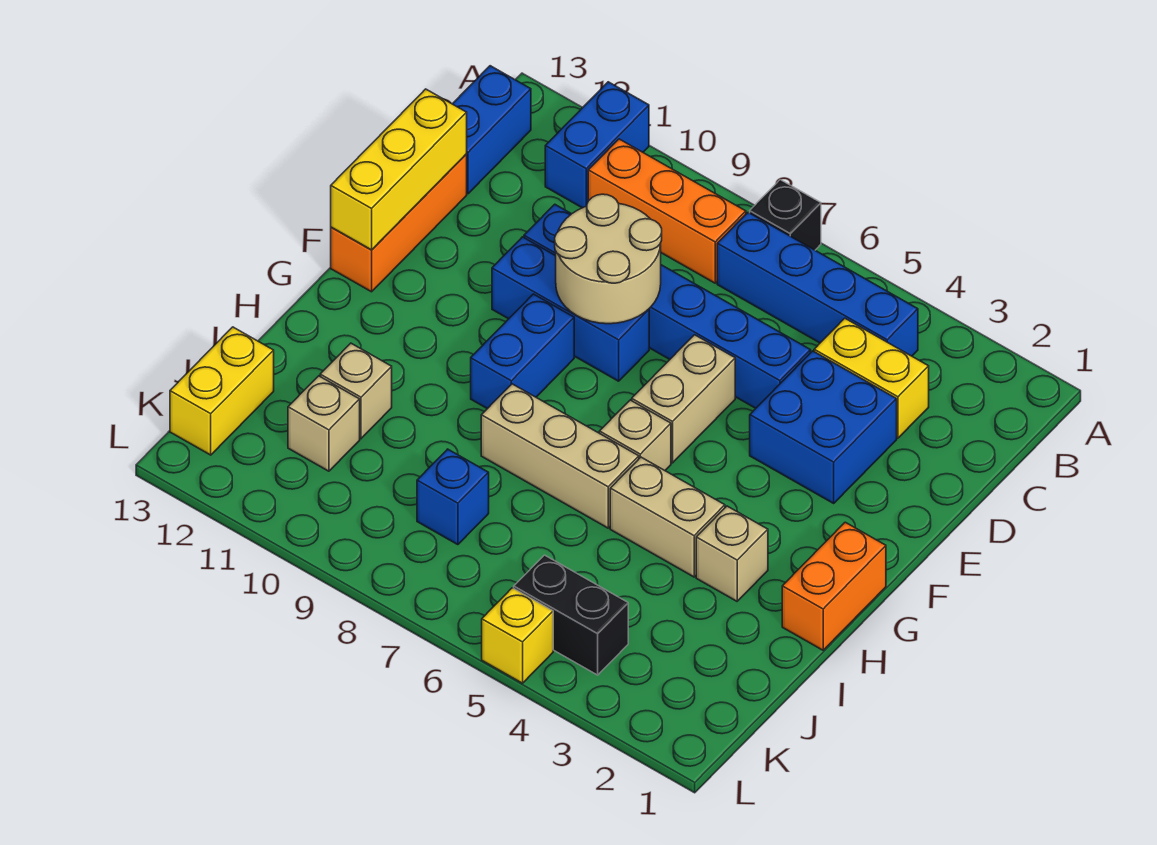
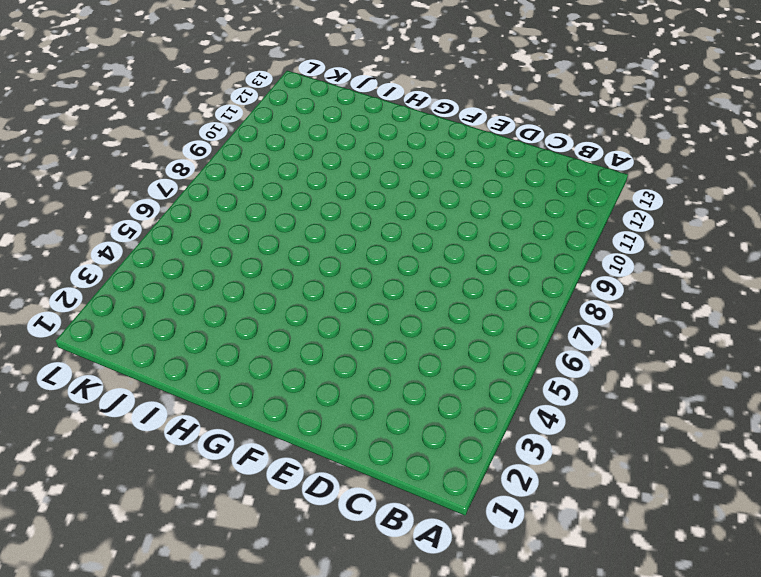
none -> black 1x1 brick [750,180,821,250]
none -> blue 1x2 brick [545,82,649,208]
none -> blue 1x4 brick [717,212,918,356]

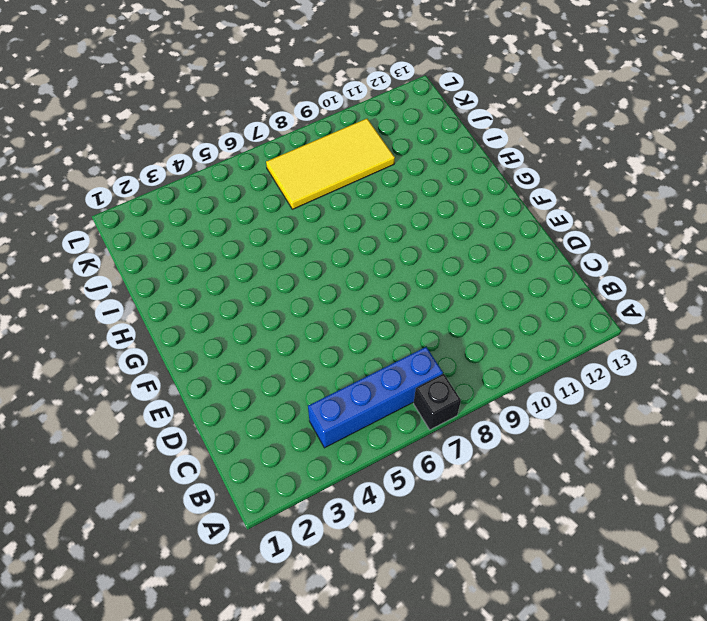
yellow 2x4 tile [266,119,395,209] -> blue 1x1 brick [417,449,489,545]
none -> blue 1x2 brick [545,82,649,208]
none -> orange 1x3 brick [588,139,746,283]
none -> blue 1x2 brick [453,66,531,194]

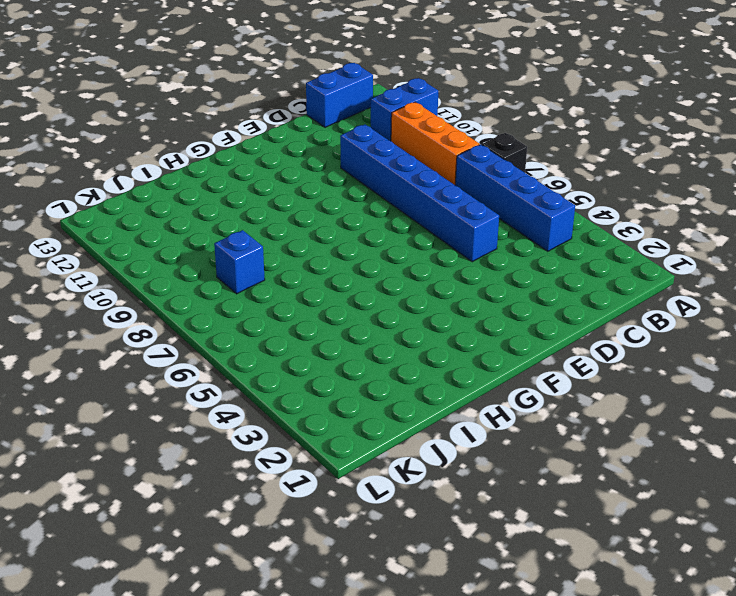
none -> yellow 1x2 brick [814,318,929,438]
none -> blue 2x2 brick [750,351,897,503]
none -> orange 1x3 brick [331,154,467,292]

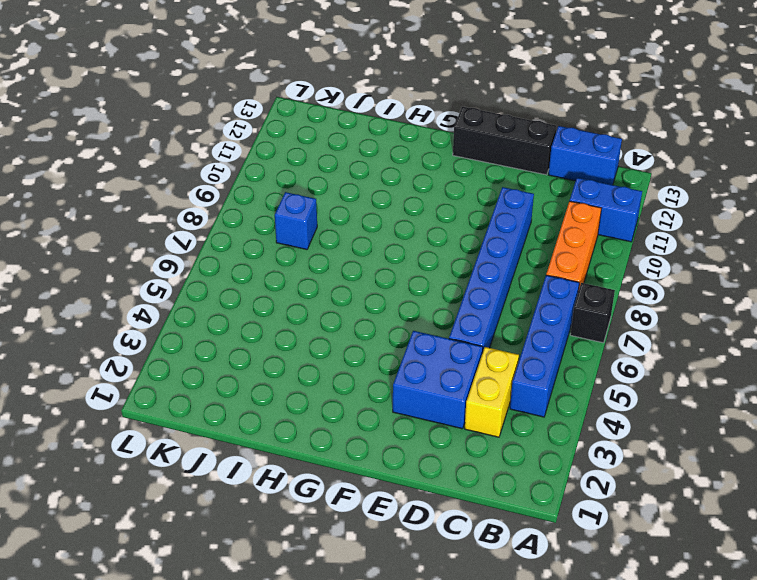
black 1x3 brick [453,107,557,175] -> orange 1x3 brick [331,154,467,292]
none -> tan 1x2 brick [632,335,735,463]
none -> blue 1x3 brick [492,237,649,381]
none -> blue 1x2 brick [471,294,574,409]

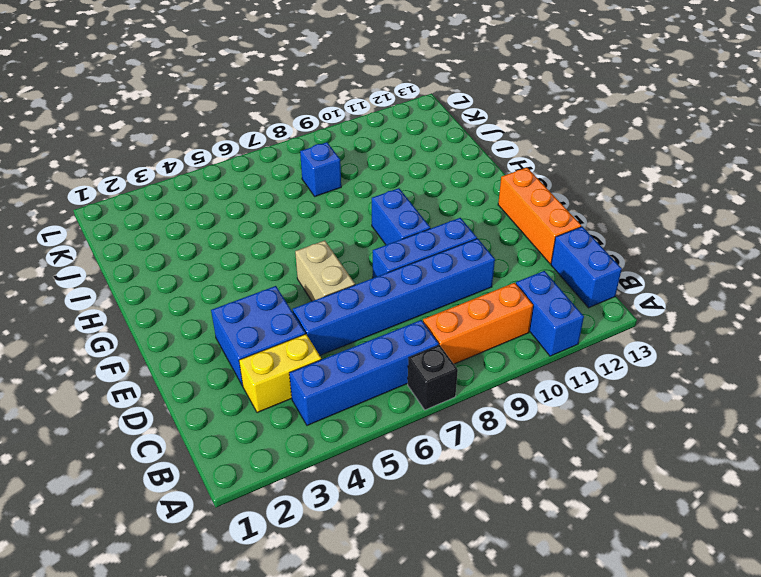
none -> orange 1x2 brick [782,522,886,650]
none -> tan 1x1 brick [599,400,671,470]
none -> tan 1x1 brick [696,506,768,601]

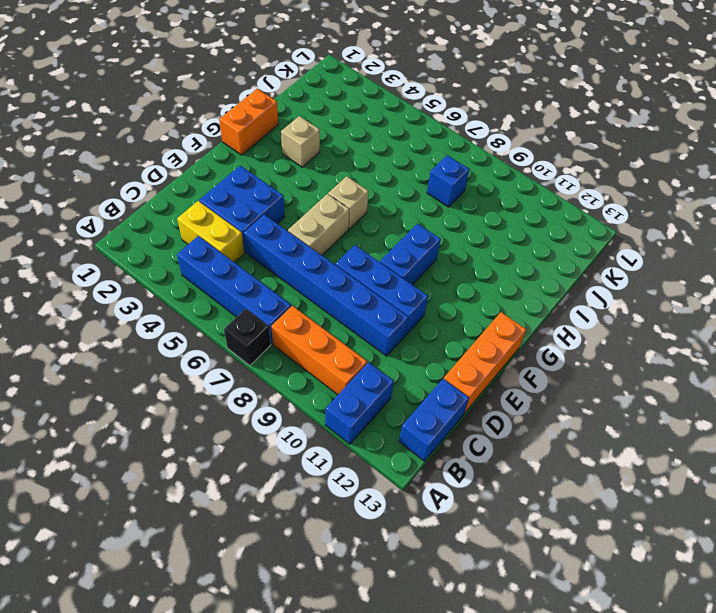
none -> tan 1x2 brick [610,457,725,577]
none -> tan 1x3 brick [481,384,639,528]
none -> tan 1x1 brick [320,343,392,439]

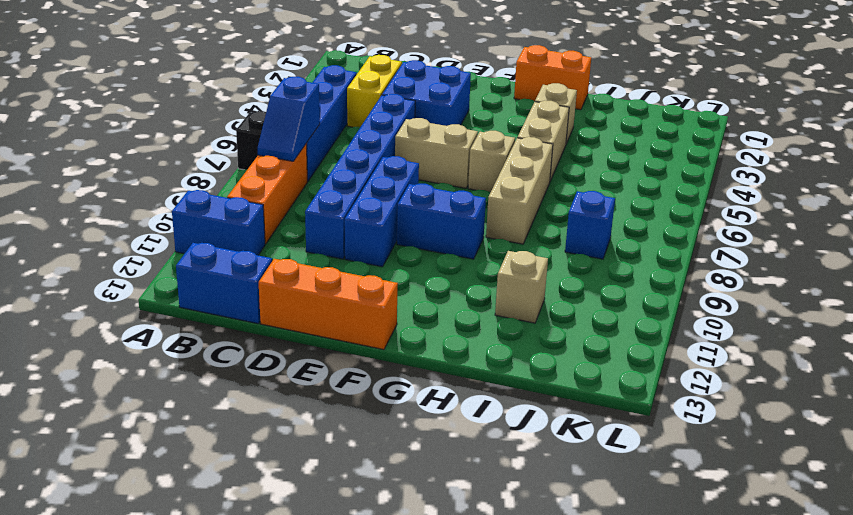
blue 1x2 slope [258,77,320,161] -> none
none -> tan 1x1 brick [288,376,360,471]
none -> yellow 1x2 brick [170,327,274,455]
none -> black 1x2 brick [514,555,628,675]

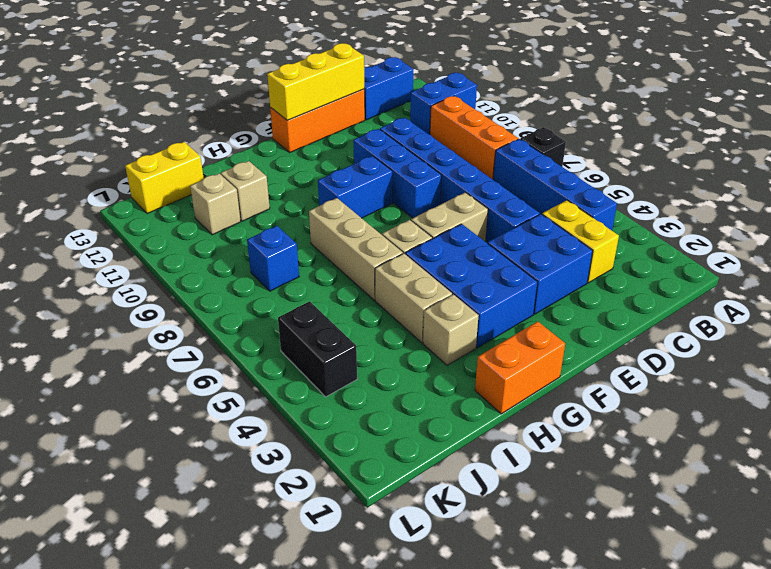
blue 2x3 brick [405,224,537,348] -> none
none -> yellow 1x1 brick [482,588,553,683]
none -> tan 2x2 round brick [555,194,662,324]

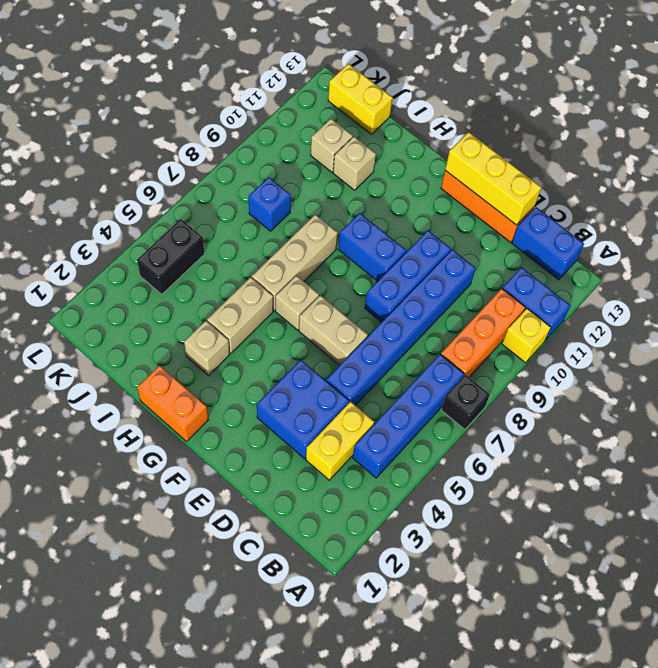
yellow 1x1 brick [502,309,551,363] -> yellow 1x1 brick moved to [482,588,553,683]
none -> tan 2x2 round brick [555,194,662,324]

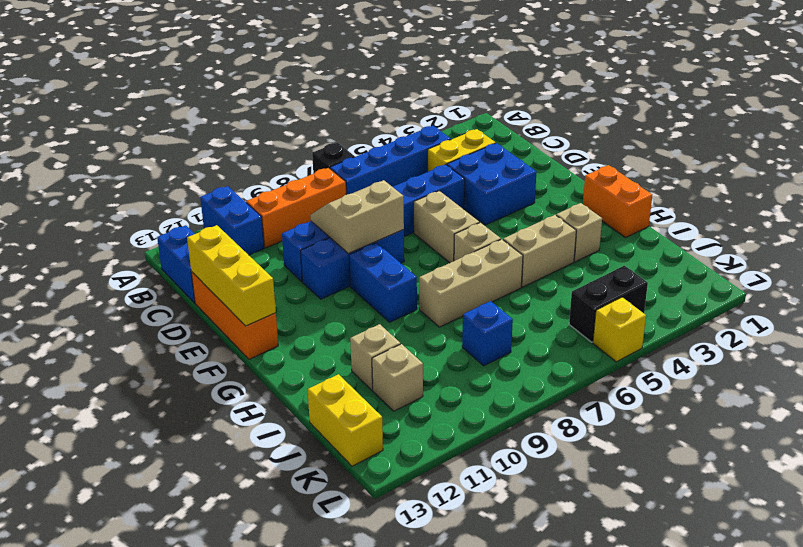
tan 2x2 slope [311,180,404,254] -> tan 2x2 round brick [555,194,662,324]

